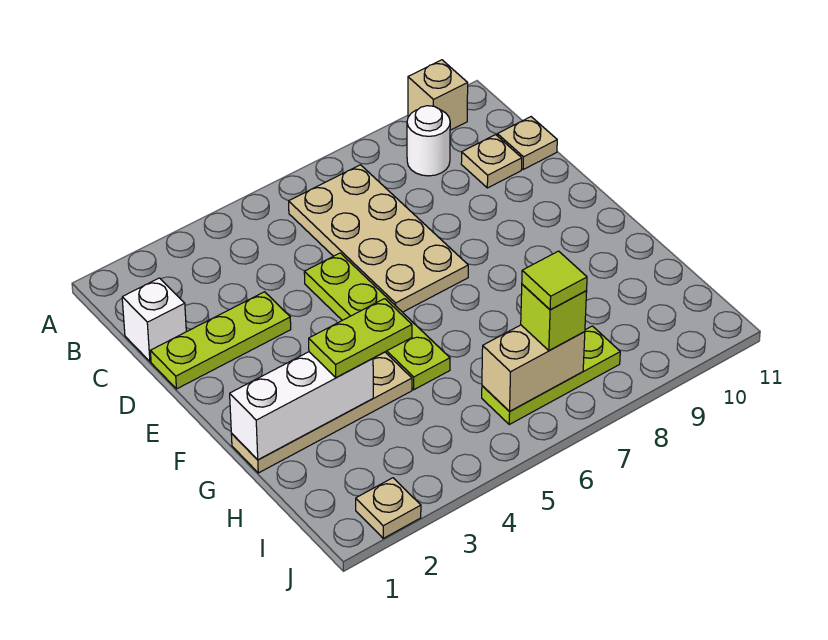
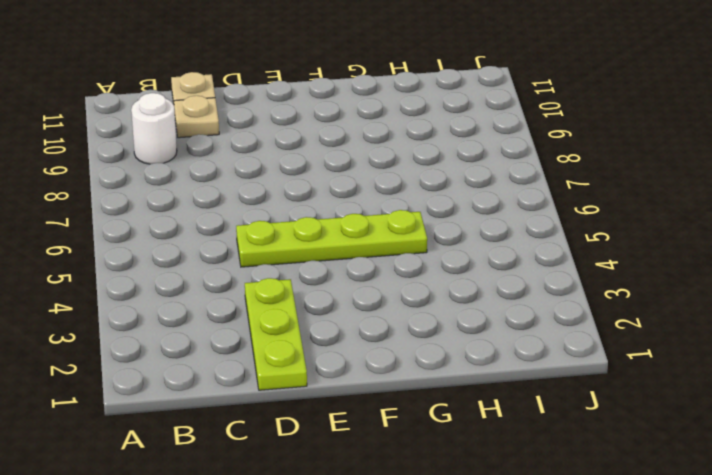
none -> tan 1x1 brick [408,60,468,130]
none -> tan 2x4 plate [289,165,468,312]
none -> white 1x1 brick [122,278,186,362]

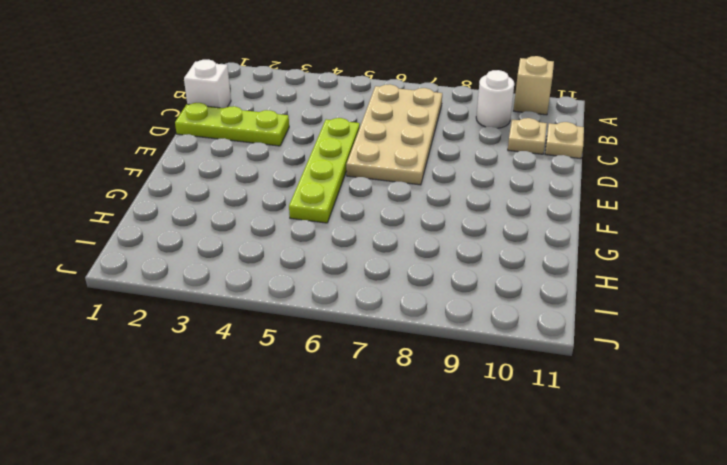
none -> tan 1x4 plate [231,352,412,473]
none -> lime 1x3 plate [482,326,620,424]
none -> tan 1x1 plate [356,478,421,538]

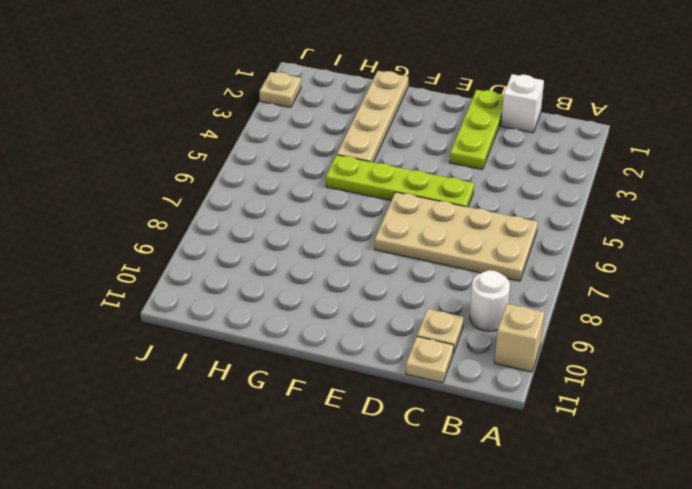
none -> lime 1x3 plate [482,326,620,424]
none -> white 1x3 brick [230,352,373,460]
none -> tan 1x2 brick [482,325,585,411]

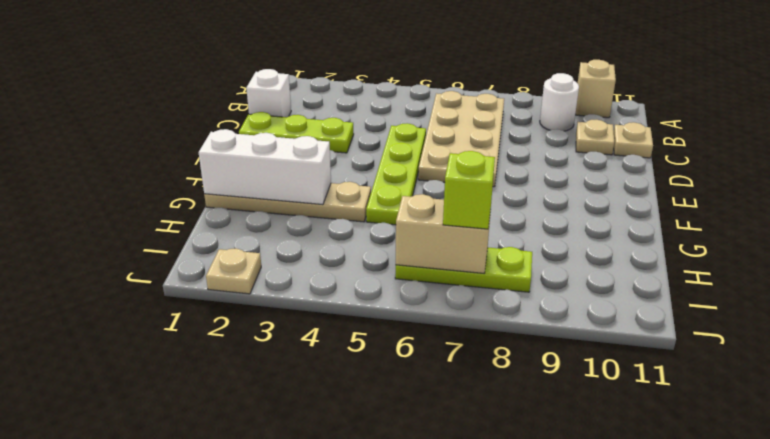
none -> lime 1x2 plate [309,299,412,377]
none -> lime 1x1 tile [522,251,587,310]

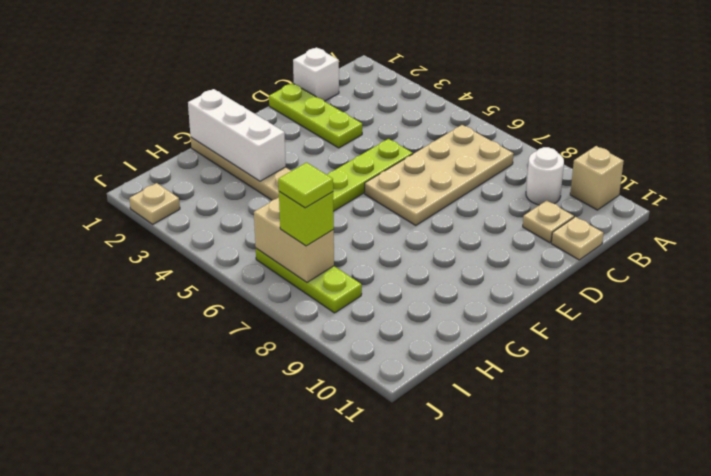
none -> lime 1x2 plate [309,299,412,377]

